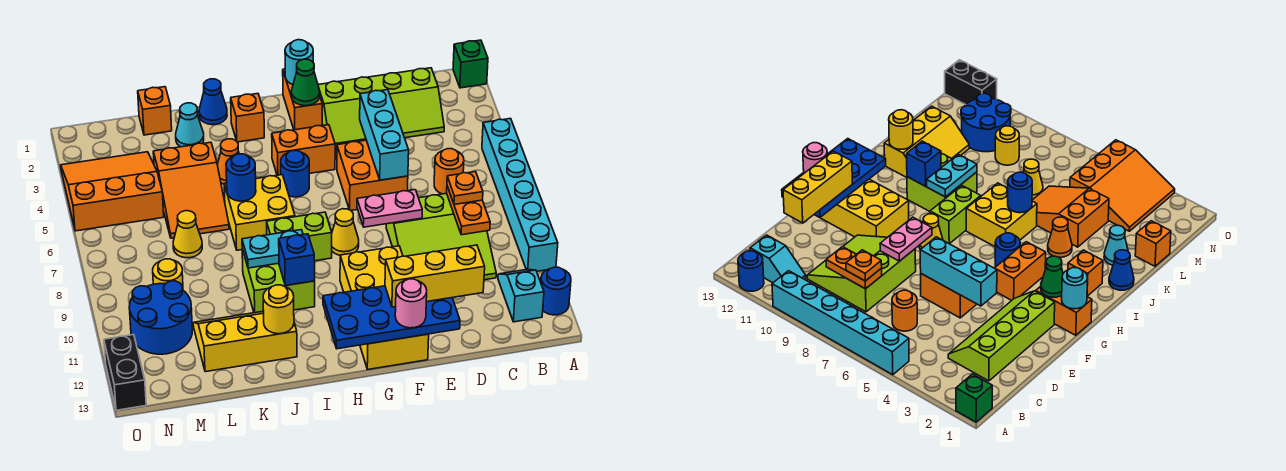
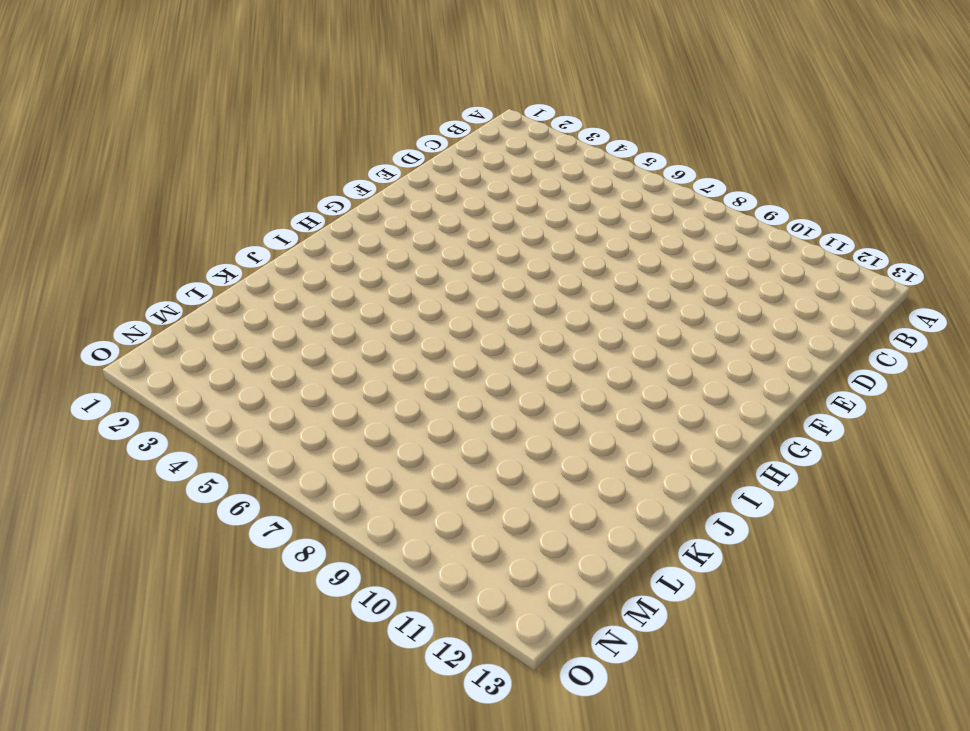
none -> green 1x1 brick [453,40,488,88]
none -> cyan 1x6 brick [482,119,558,271]
none -> blue 1x1 round brick [541,267,571,315]
none -> cyan 1x2 slope [498,270,544,322]

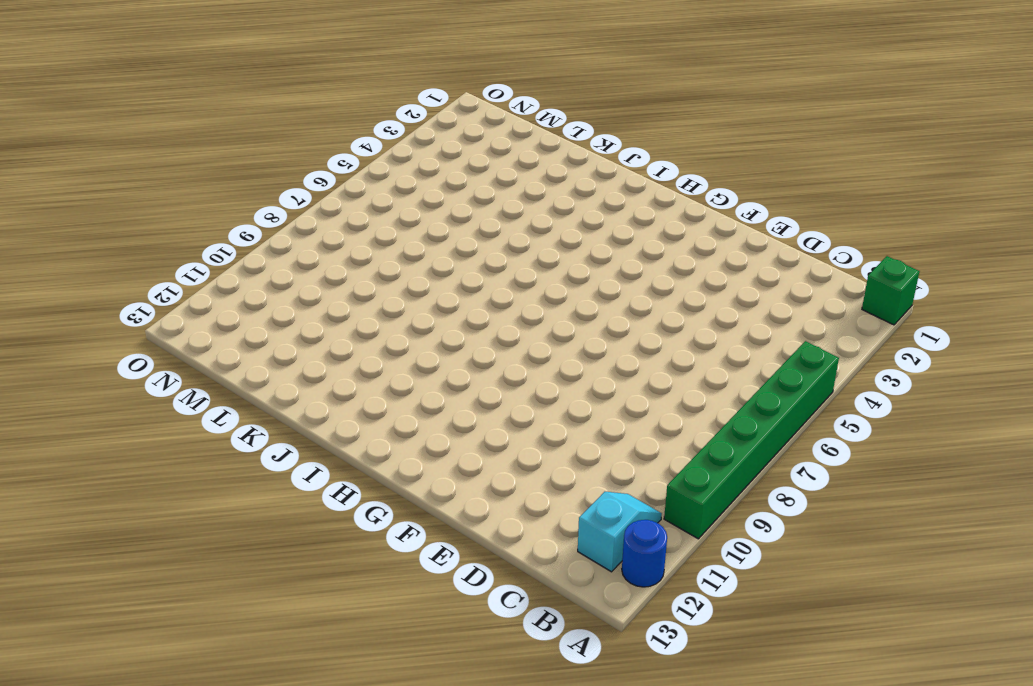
green 1x6 brick [664,341,839,539] -> cyan 1x6 brick [482,119,558,271]
none -> lime 2x4 slope [318,68,444,148]
none -> orange 1x1 round brick [434,149,464,194]
none -> lime 3x3 slope [386,193,496,280]
none -> orange 2x2 brick [337,140,408,210]

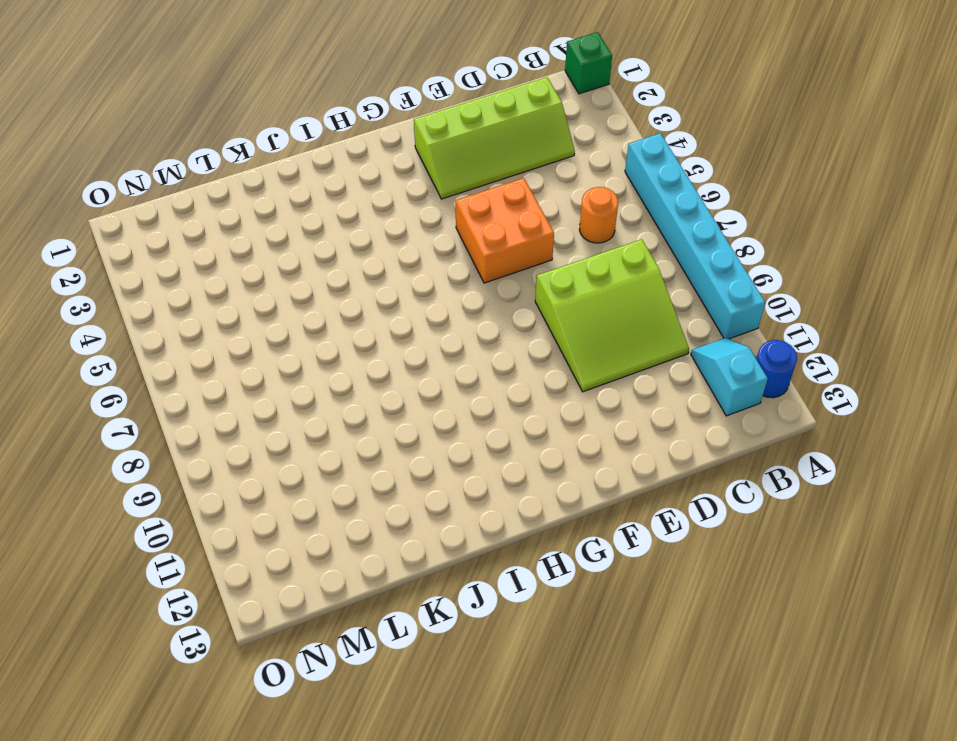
none -> yellow 2x4 brick [340,246,429,369]
none -> orange 1x2 brick [283,69,322,130]
none -> orange 1x2 brick [272,125,335,175]
none -> yellow 1x1 cone [332,209,359,255]

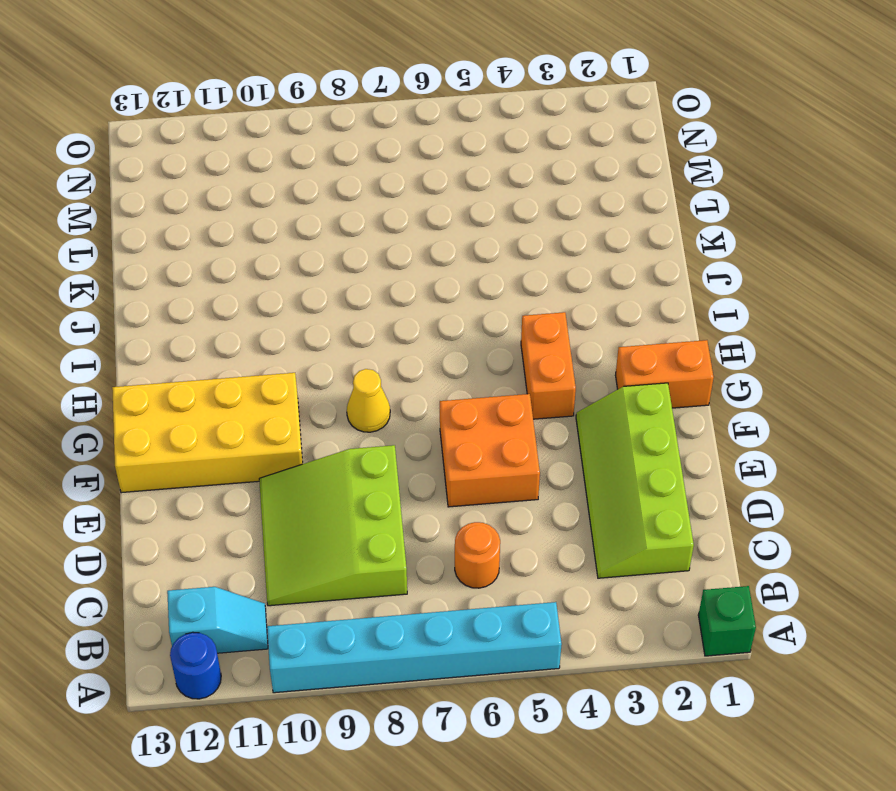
none -> blue 1x1 round brick [281,151,309,197]
none -> lime 1x2 brick [267,212,332,261]
none -> orange 1x1 brick [231,94,264,142]
none -> yellow 2x2 brick [224,175,295,250]

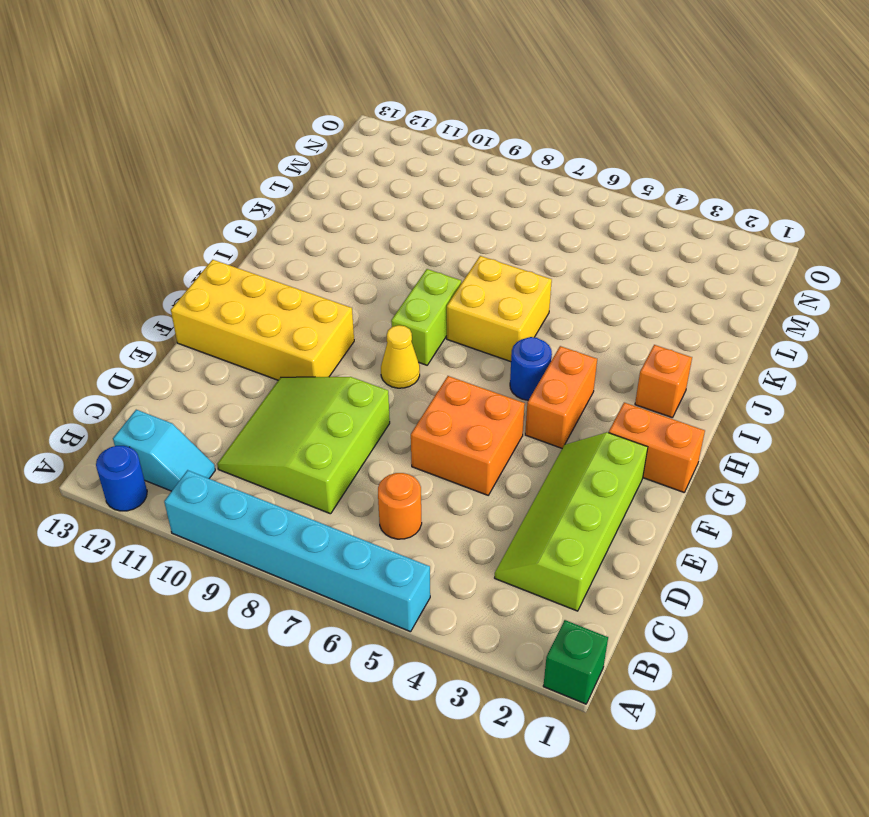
none -> lime 2x2 brick [242,249,315,313]
none -> blue 1x1 cone [199,79,227,125]
none -> orange 1x1 cone [217,139,239,184]
none -> yellow 2x3 slope [193,311,297,372]

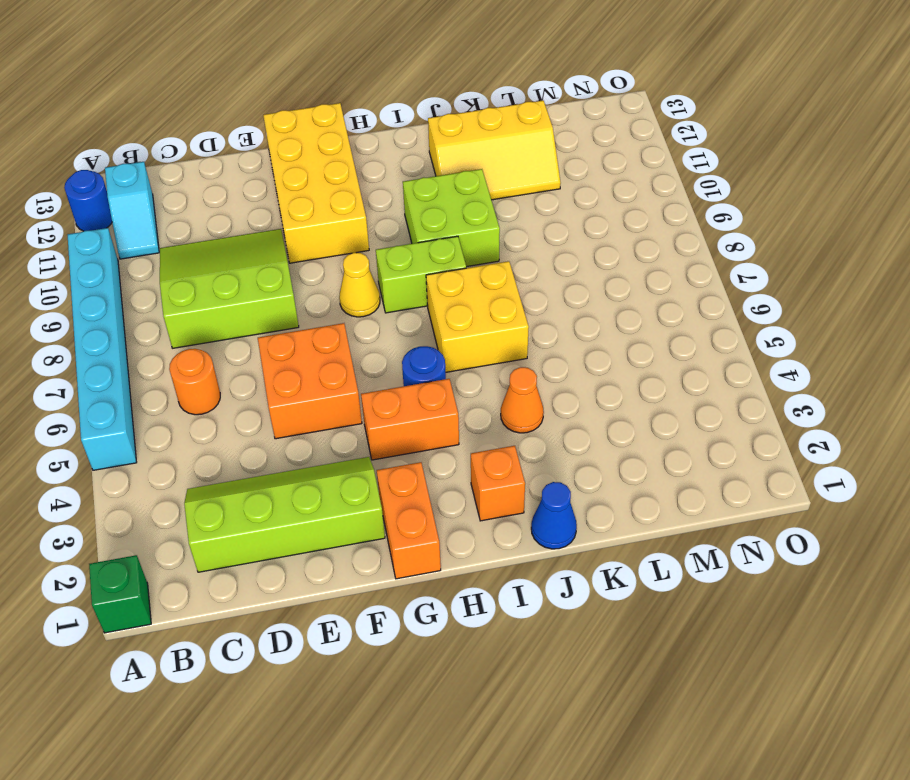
none -> cyan 1x1 cone [176,103,204,147]
none -> orange 2x3 slope [153,142,229,238]
none -> orange 1x1 brick [138,87,172,135]
none -> yellow 1x1 cone [173,211,202,258]

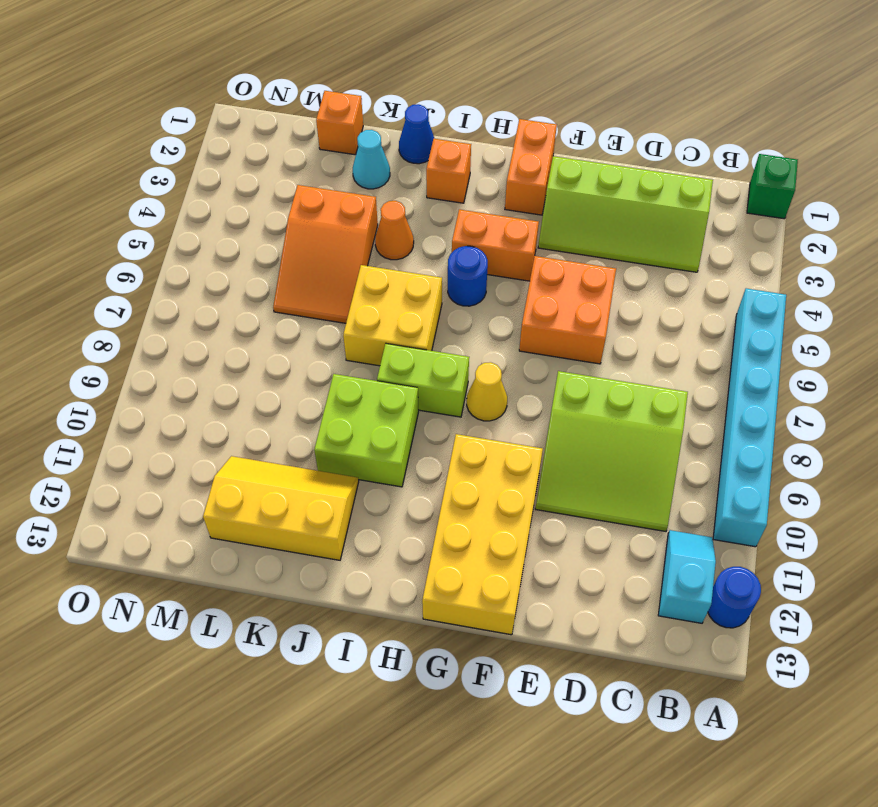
none -> orange 1x1 round brick [434,149,464,194]
none -> yellow 1x1 cone [173,211,202,258]
none -> orange 3x3 slope [61,152,164,231]
none -> yellow 1x1 round brick [153,259,183,290]

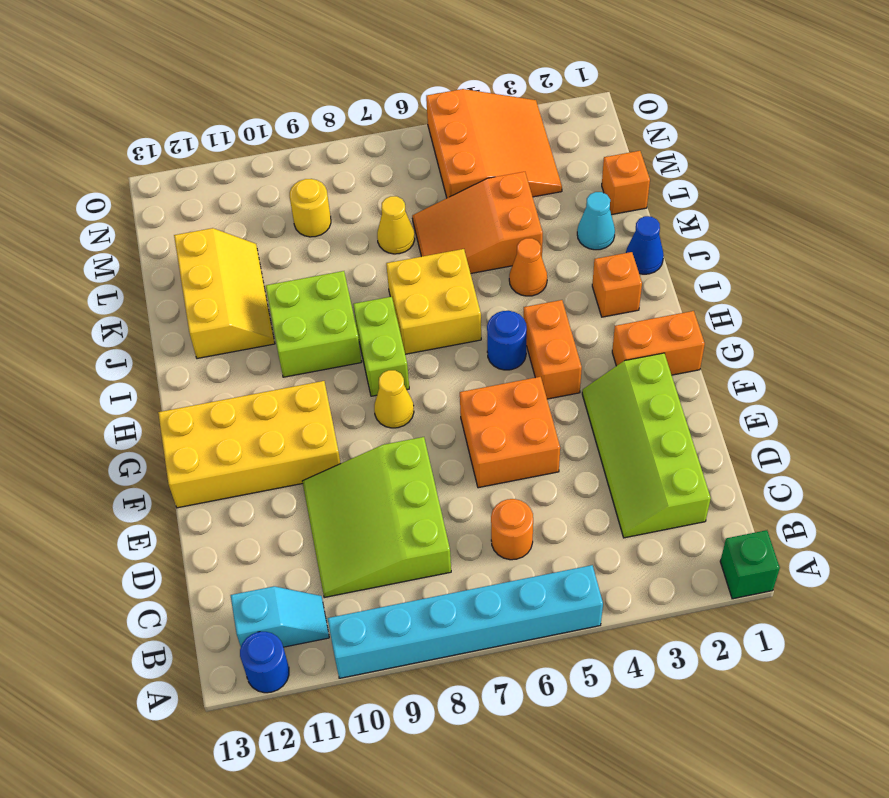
none -> blue 2x2 round brick [129,281,192,354]
none -> black 1x2 brick [104,335,146,410]
none -> orange 1x2 plate [447,186,490,235]
none -> cyan 1x3 brick [360,90,409,180]

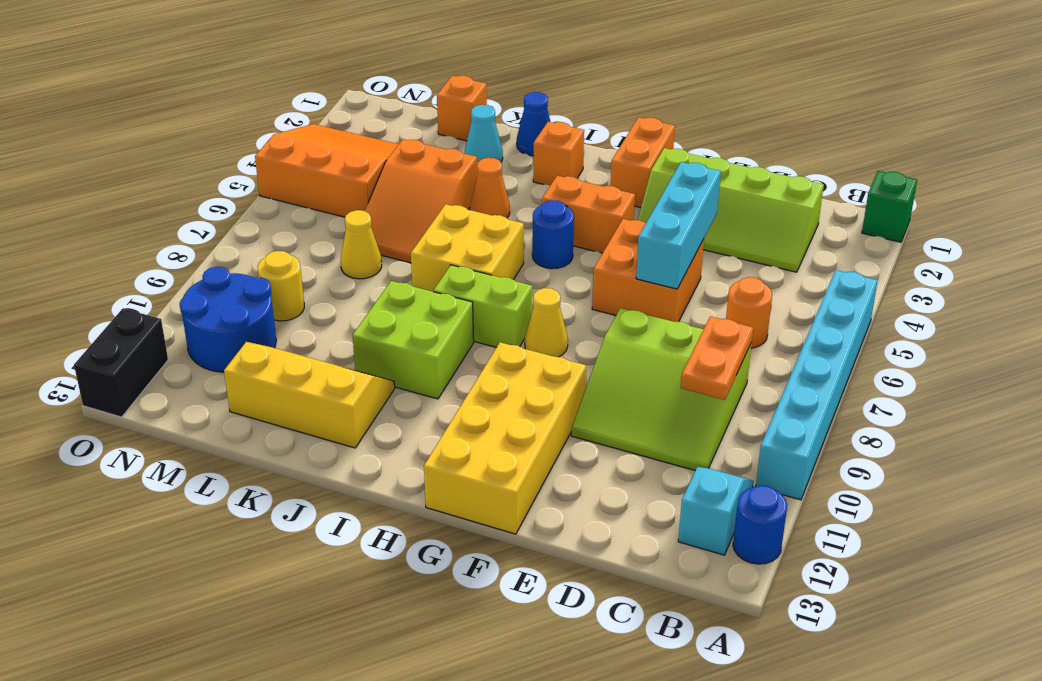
none -> pink 1x2 plate [357,190,422,227]
none -> blue 2x4 plate [323,286,460,349]
none -> cyan 1x1 round brick [285,40,313,85]
none -> green 1x1 cone [291,59,320,106]

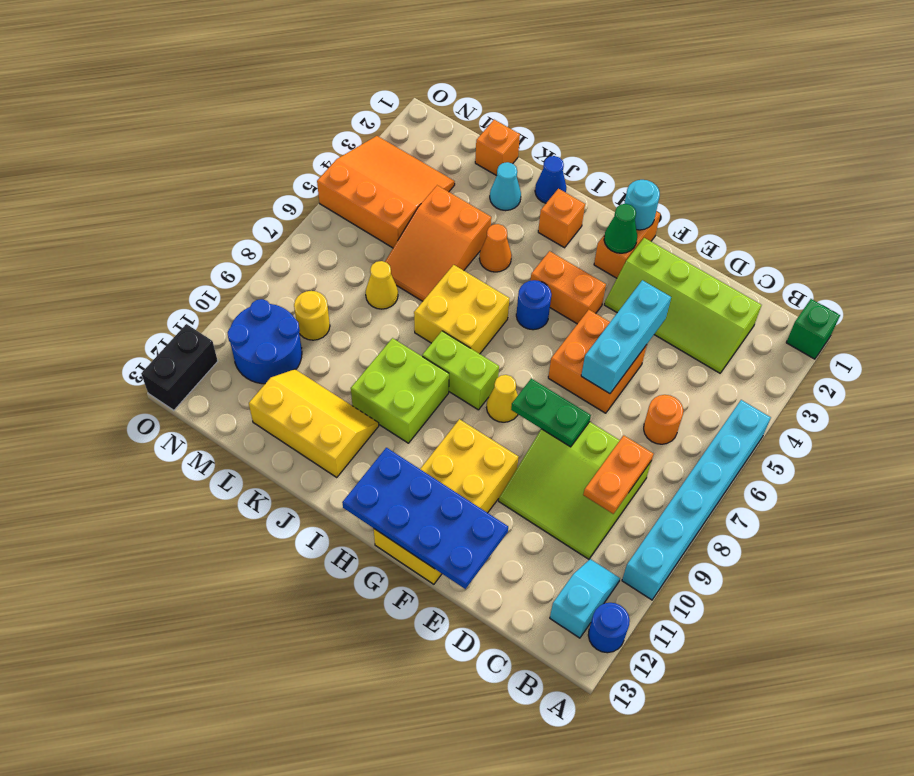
green 1x2 plate [511,379,591,447] -> pink 1x2 plate [357,190,422,227]
none -> cyan 1x2 plate [242,230,303,268]
none -> blue 1x1 brick [279,234,315,285]
none -> blue 1x1 round brick [226,154,256,201]
none -> yellow 1x1 round brick [263,285,294,334]

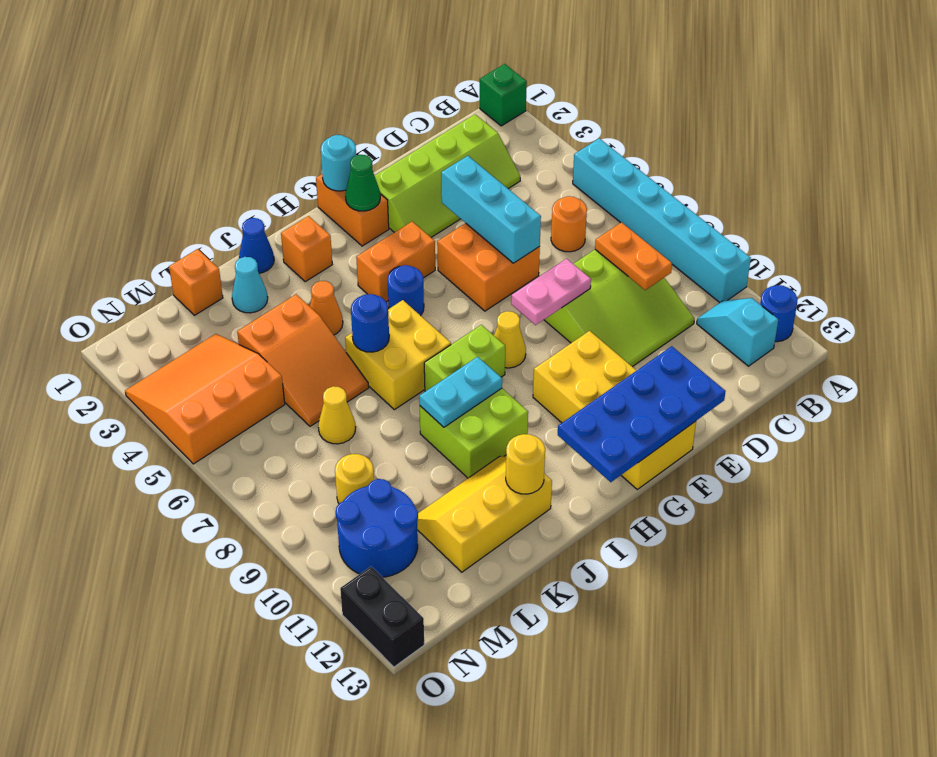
none -> blue 1x1 brick [279,234,315,285]
none -> orange 1x1 plate [447,172,483,205]
none -> yellow 1x3 brick [385,245,485,307]
none -> pink 1x1 round brick [395,279,427,328]

